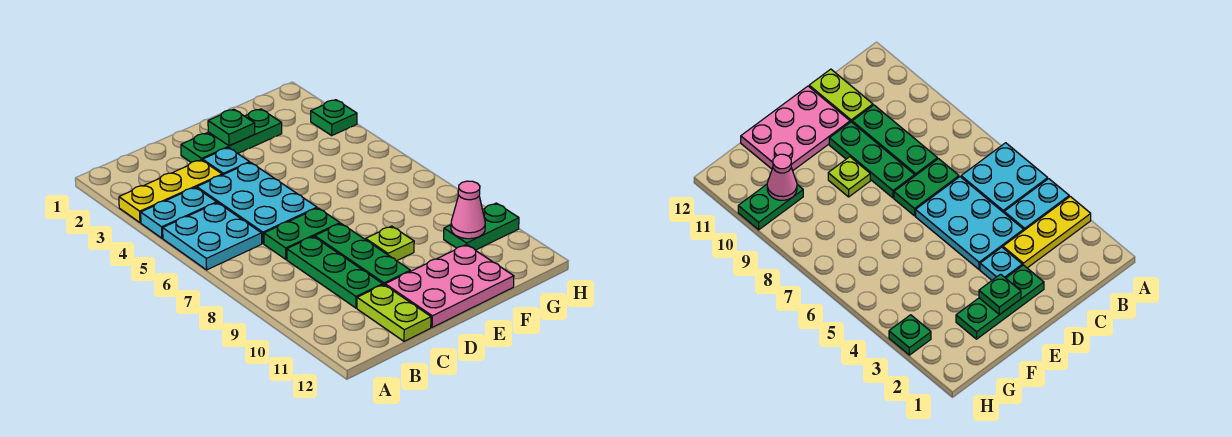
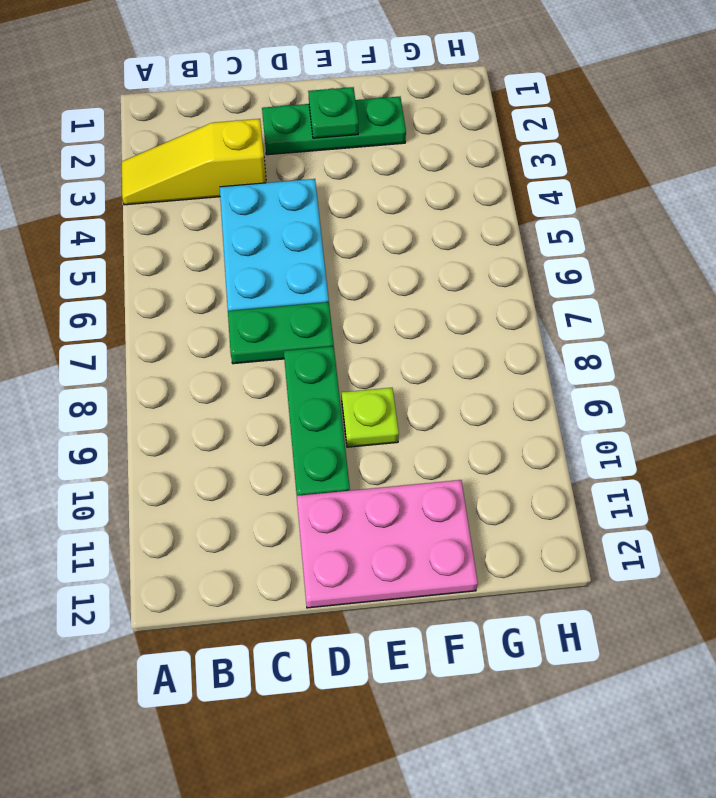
yellow 1x3 slope [122,119,266,205] -> yellow 1x3 plate [119,160,222,223]
none -> cyan 1x2 plate [141,187,217,238]
none -> cyan 2x2 plate [163,203,262,270]
none -> green 1x3 plate [287,236,383,308]

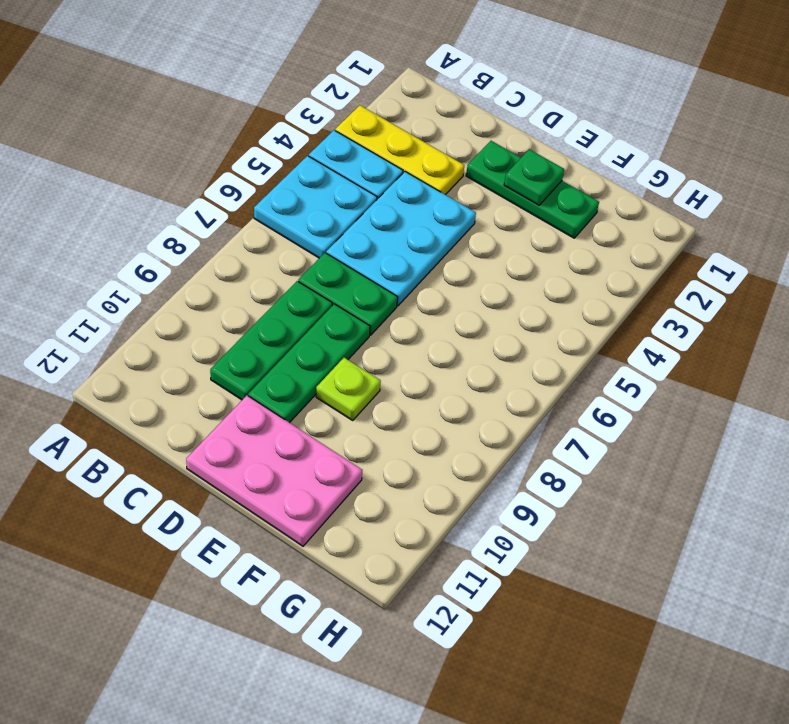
none -> lime 1x2 plate [357,285,431,341]
none -> cyan 1x1 plate [203,148,250,175]
none -> green 1x2 plate [444,203,519,250]

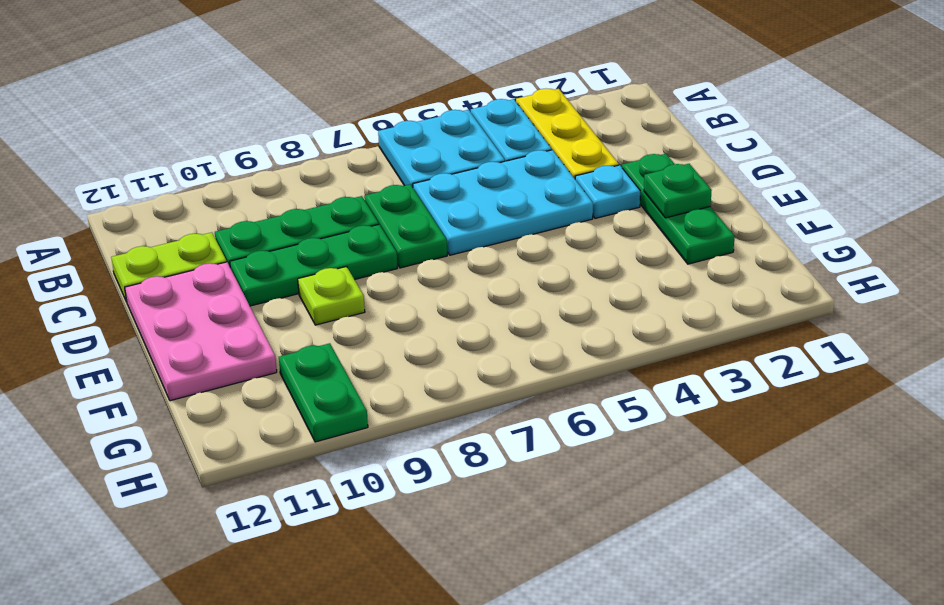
none -> green 1x1 plate [311,100,357,135]
none -> pink 1x1 cone [451,181,485,239]

